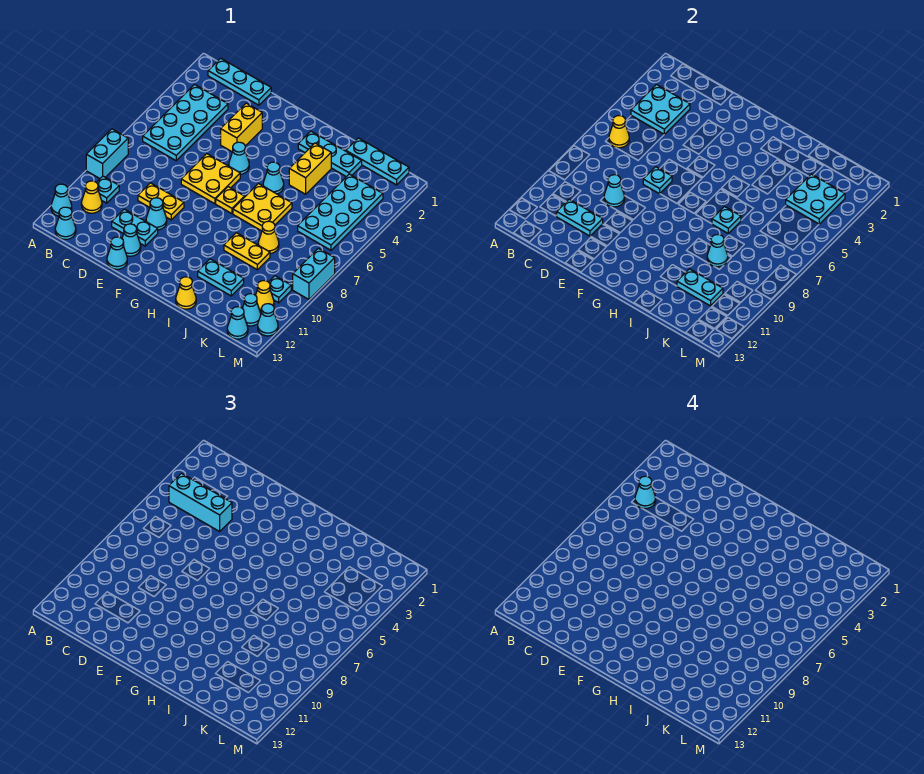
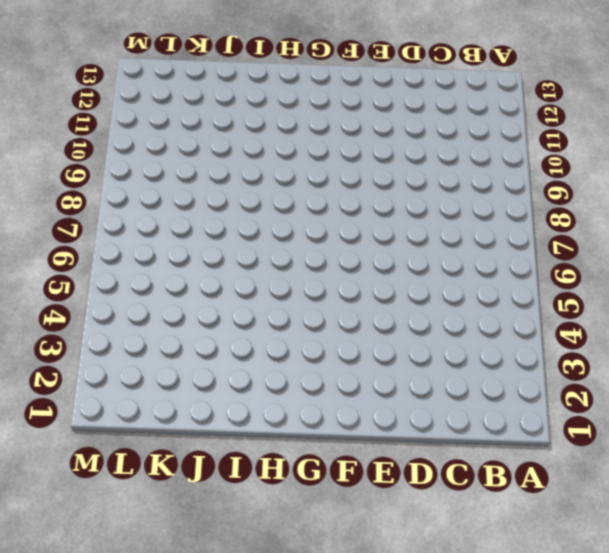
none -> cyan 1x2 brick [86,129,128,179]
none -> cyan 1x1 cone [51,184,72,216]
none -> cyan 1x3 plate [208,58,271,105]
none -> cyan 2x4 plate [143,85,228,161]

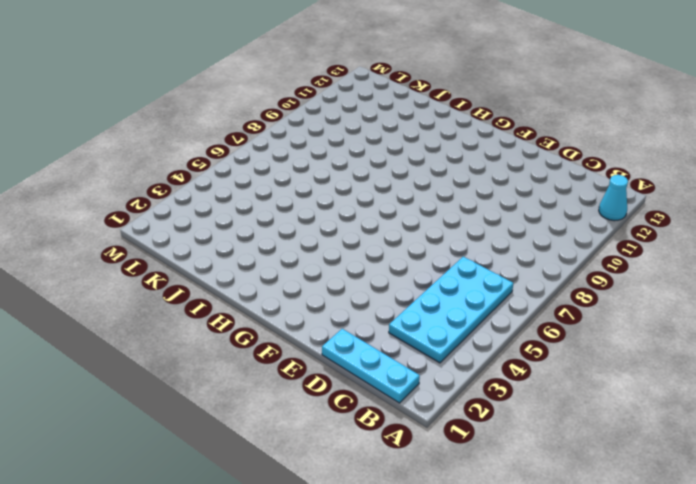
none -> cyan 1x2 brick [86,129,128,179]
none -> cyan 1x1 plate [96,176,119,203]
none -> yellow 1x1 cone [81,181,102,213]
none -> cyan 1x1 cone [55,207,76,239]

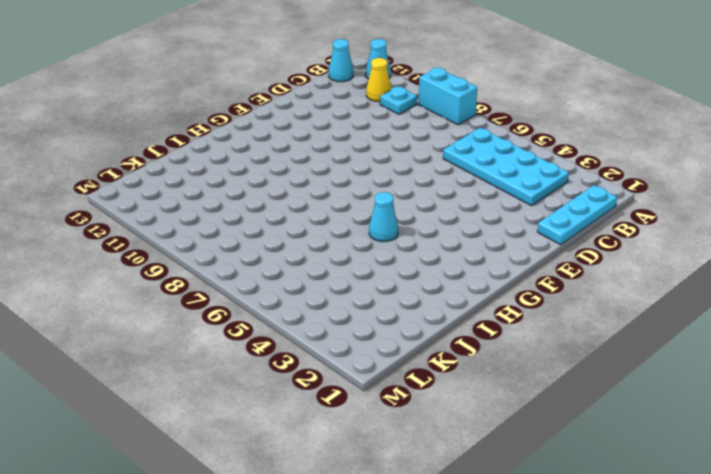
none -> yellow 1x2 plate [138,183,184,220]
none -> cyan 1x2 plate [112,209,158,246]
none -> yellow 1x2 brick [221,103,262,152]
none -> yellow 2x2 plate [181,154,240,204]

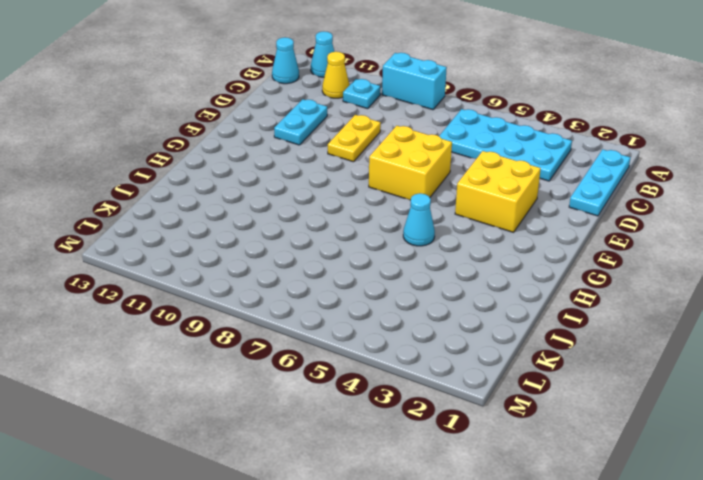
yellow 2x2 brick [455,151,541,232] -> yellow 1x2 brick [221,103,262,152]
yellow 2x2 brick [369,126,452,200] -> yellow 2x2 plate [181,154,240,204]
none -> cyan 1x1 cone [146,198,167,230]
none -> cyan 1x1 cone [122,224,141,256]
none -> cyan 1x1 cone [107,237,127,269]
none -> cyan 1x1 cone [229,142,249,174]

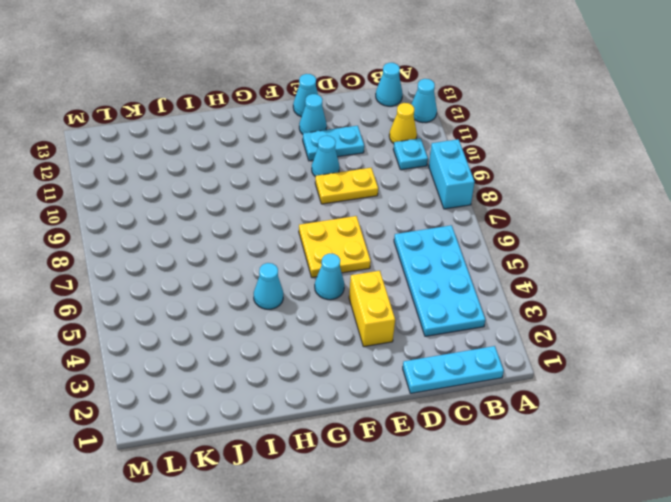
none -> yellow 1x1 plate [216,187,245,214]
none -> cyan 1x3 plate [298,131,362,177]
none -> yellow 2x2 plate [233,184,292,231]
none -> yellow 1x2 brick [289,143,331,194]

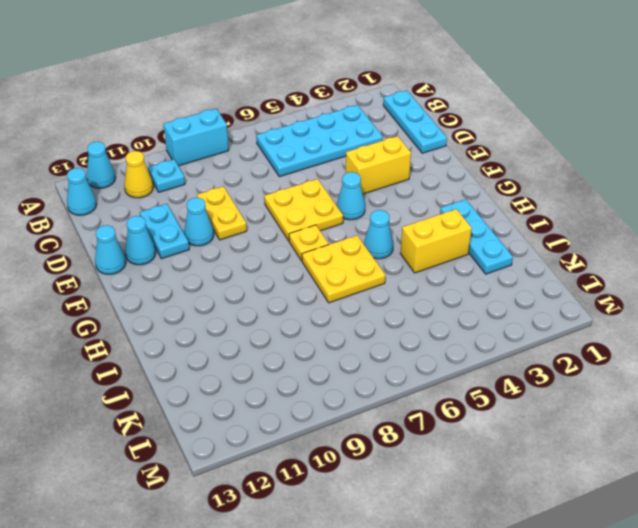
none -> yellow 1x2 plate [224,233,270,270]
none -> cyan 1x2 plate [198,259,244,296]
none -> yellow 1x1 cone [176,277,196,309]
none -> cyan 1x3 plate [346,138,409,185]

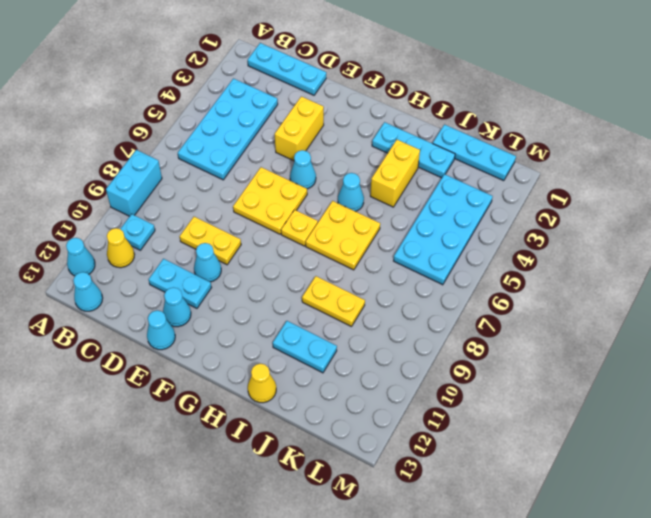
none -> yellow 1x1 cone [258,221,279,254]
none -> cyan 1x1 plate [269,276,291,303]
none -> yellow 1x1 cone [255,281,274,313]
none -> cyan 1x1 cone [242,294,261,326]

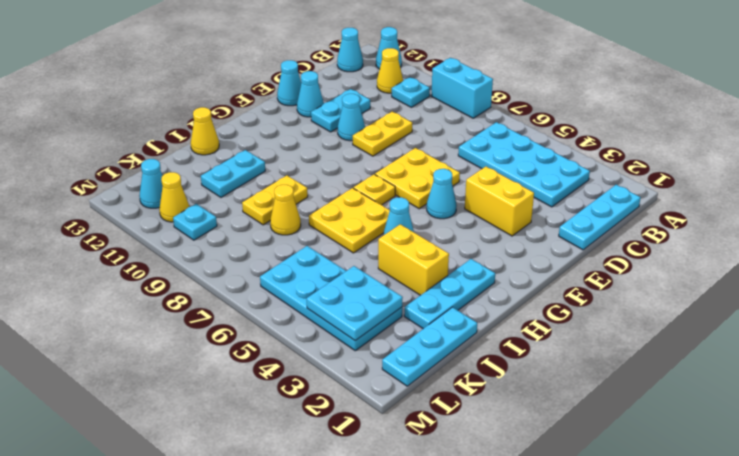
none -> cyan 1x1 cone [227,307,248,339]
none -> cyan 1x2 brick [293,248,335,299]
none -> cyan 1x1 cone [258,304,278,336]
none -> cyan 2x2 plate [631,85,690,134]

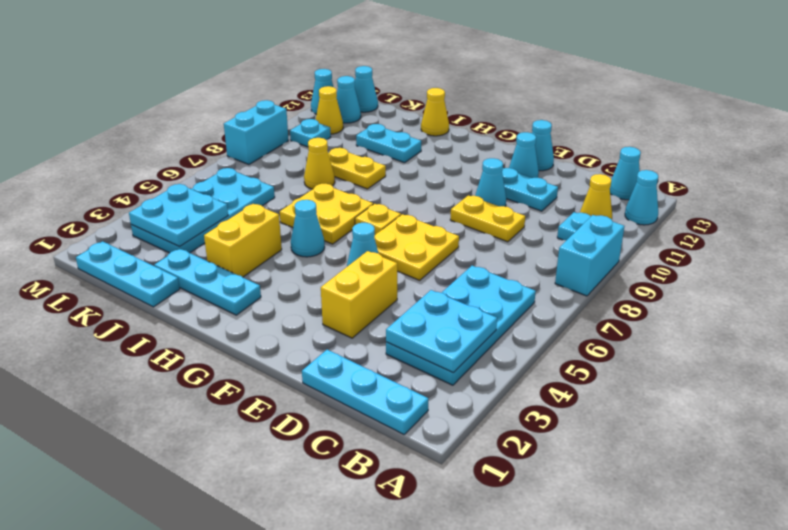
none -> yellow 1x1 cone [609,116,629,148]
none -> cyan 1x2 plate [557,199,603,236]
none -> cyan 1x1 cone [604,175,625,207]
none -> cyan 1x1 plate [643,167,672,194]

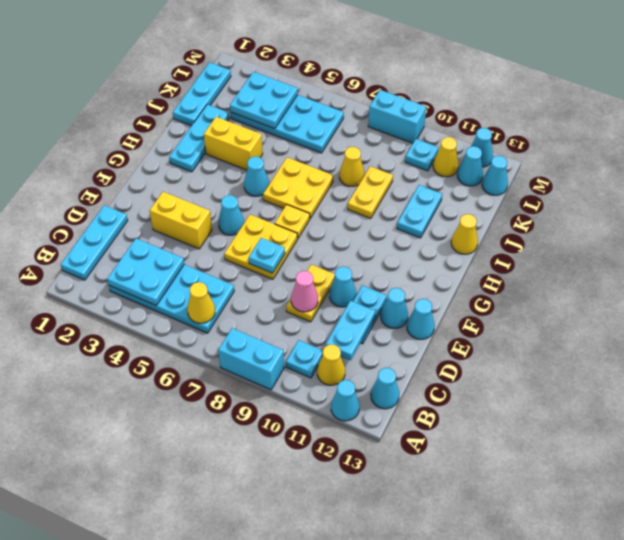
pink 1x1 cone [291,271,318,312] -> cyan 1x1 cone [604,175,625,207]
none -> cyan 1x1 plate [712,207,741,233]
none -> cyan 1x1 cone [707,235,728,267]
none -> cyan 1x2 plate [677,269,723,306]
none -> cyan 1x3 brick [169,473,232,531]

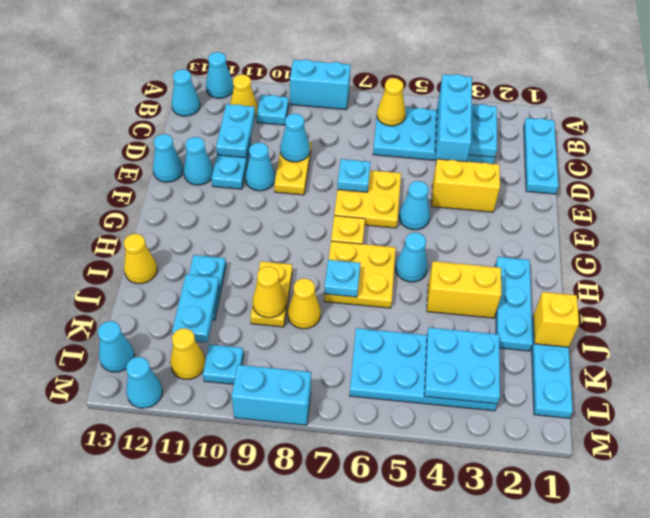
yellow 1x1 brick [533,292,579,347] -> none
yellow 1x1 cone [253,267,286,318] -> cyan 1x1 cone [707,235,728,267]
none -> cyan 1x1 cone [242,294,261,326]
none -> cyan 1x1 cone [635,476,656,509]

